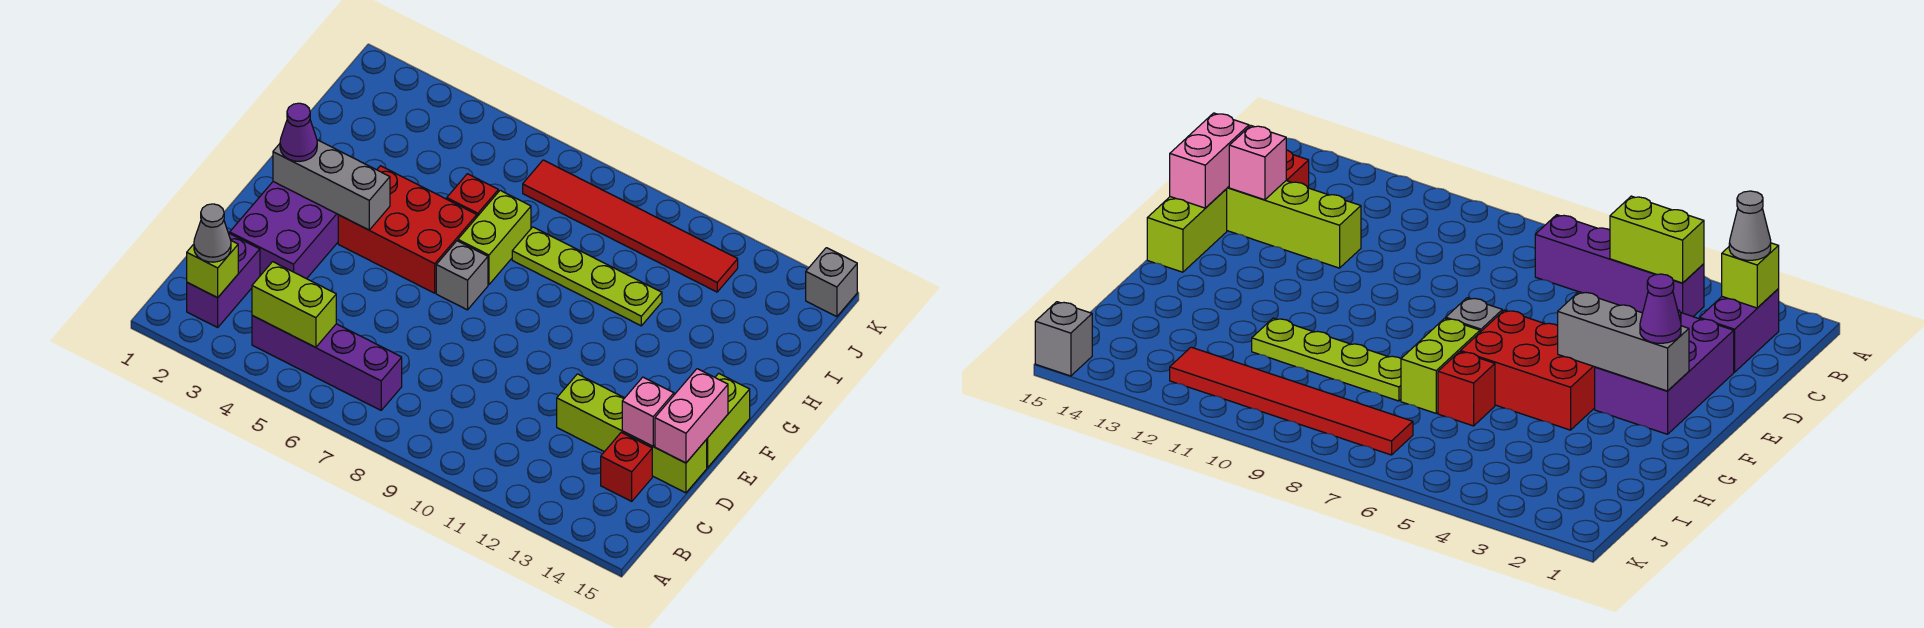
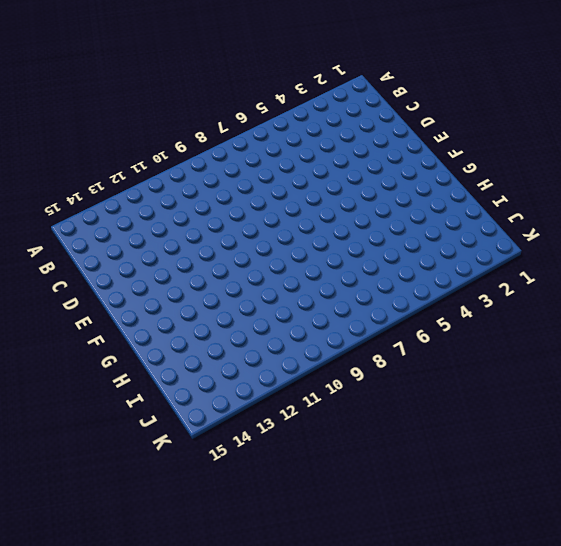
none -> purple 1x2 brick [187,233,260,327]
none -> purple 1x4 brick [252,316,402,410]
none -> red 1x1 brick [601,432,652,501]

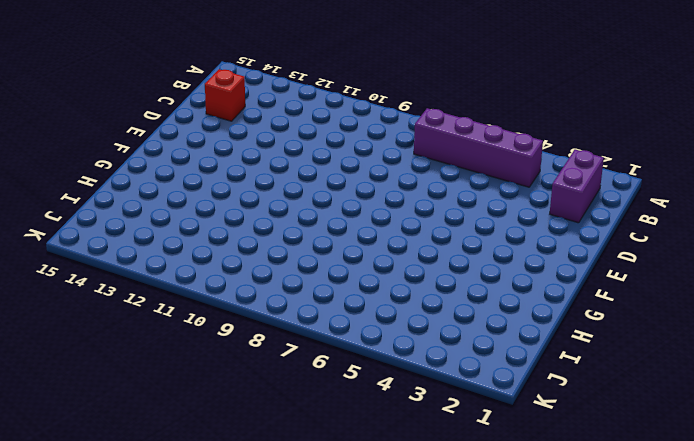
none -> purple 2x3 brick [230,182,338,279]
none -> lime 1x4 brick [557,374,707,493]
none -> lime 1x2 brick [706,373,750,468]

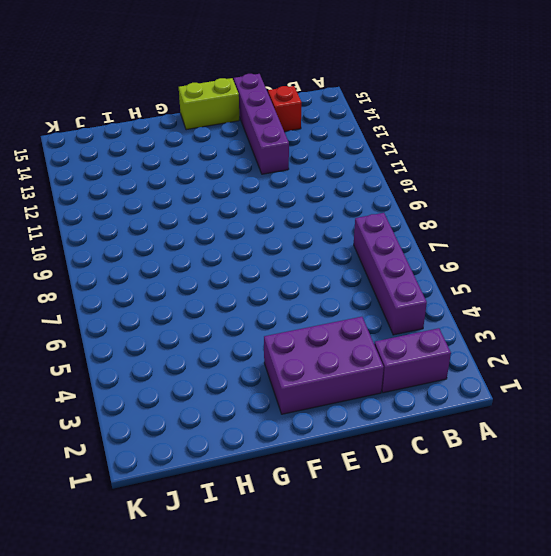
purple 1x4 brick [234,74,289,174] -> lime 1x4 brick [557,374,707,493]
none -> red 2x3 brick [338,166,477,293]
none -> grey 1x1 brick [436,241,488,310]
none -> lime 1x2 brick [458,190,531,285]

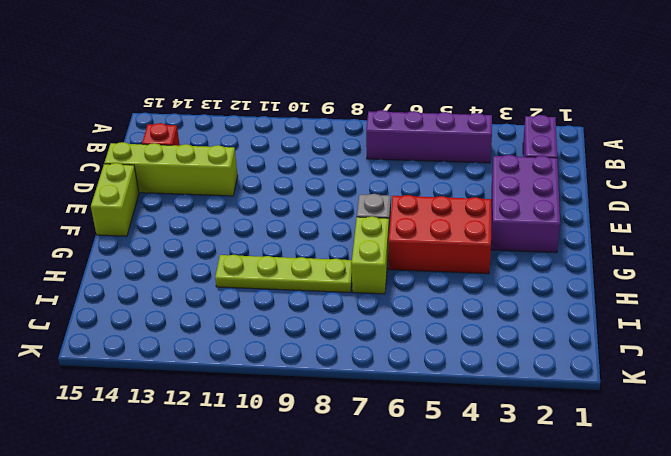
none -> red 1x1 brick [447,174,498,216]
none -> red 1x6 tile [523,160,738,292]
none -> grey 1x1 brick [806,248,857,317]

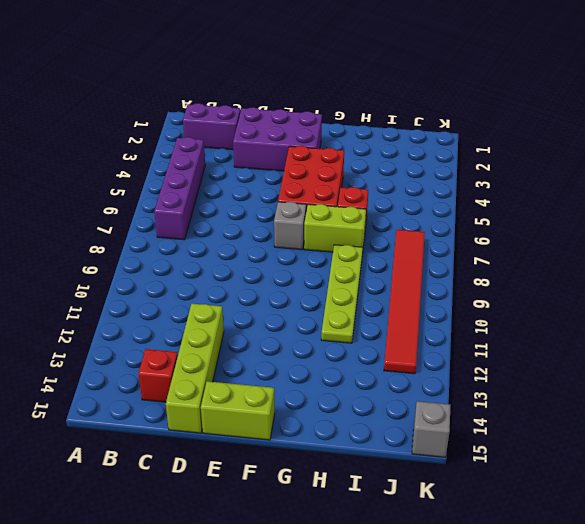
none -> lime 1x1 brick [187,241,238,298]
none -> lime 1x2 brick [252,262,336,348]
none -> pink 1x1 brick [622,377,674,446]

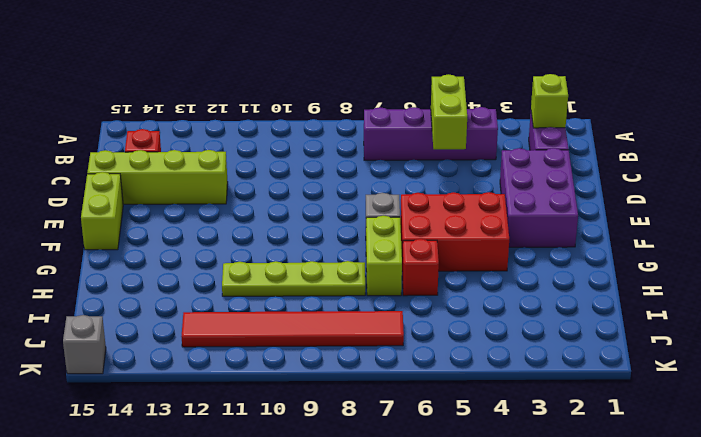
lime 1x2 brick [431,74,467,149] -> lime 1x2 brick turned to [252,262,336,348]
none -> pink 1x1 brick [622,377,674,446]
none -> pink 1x2 brick [655,369,728,463]
none -> grey 1x3 brick [273,140,390,230]

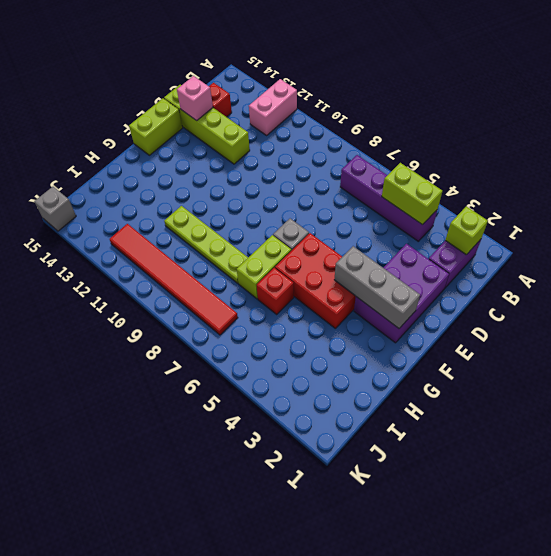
pink 1x2 brick [249,79,297,135] -> pink 1x2 brick moved to [655,369,728,463]
none -> grey 1x1 cone [194,204,231,262]
none -> purple 1x1 cone [280,103,317,162]

